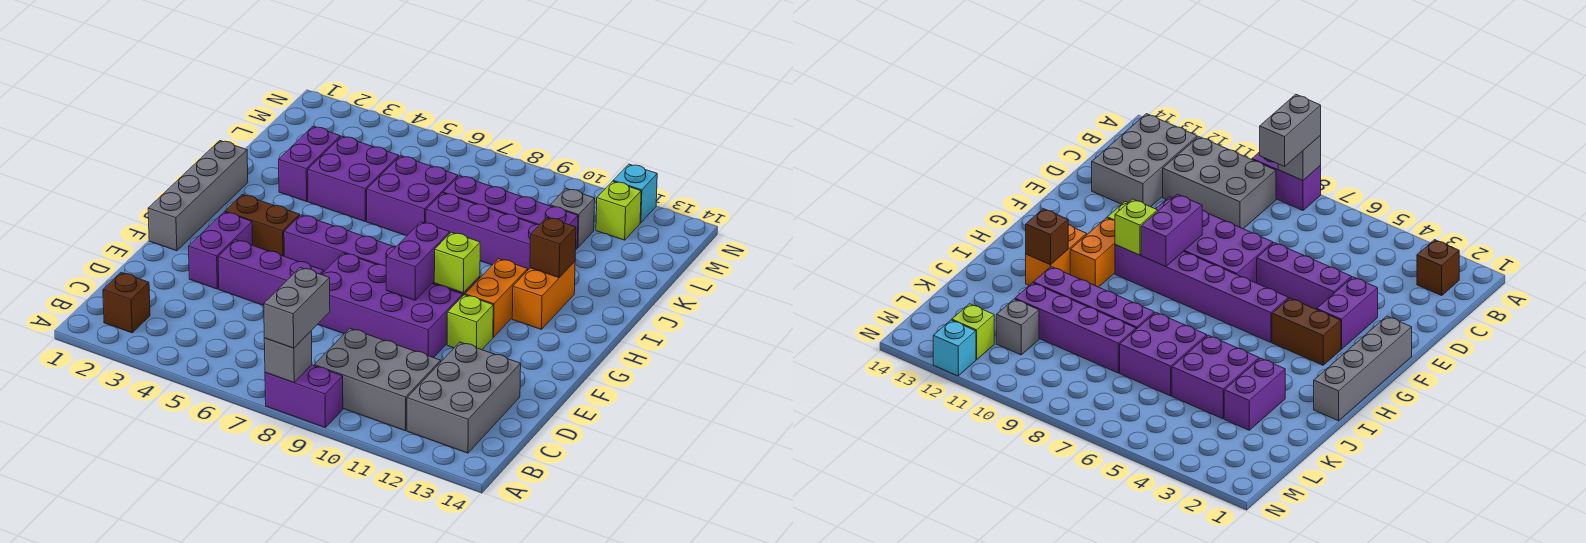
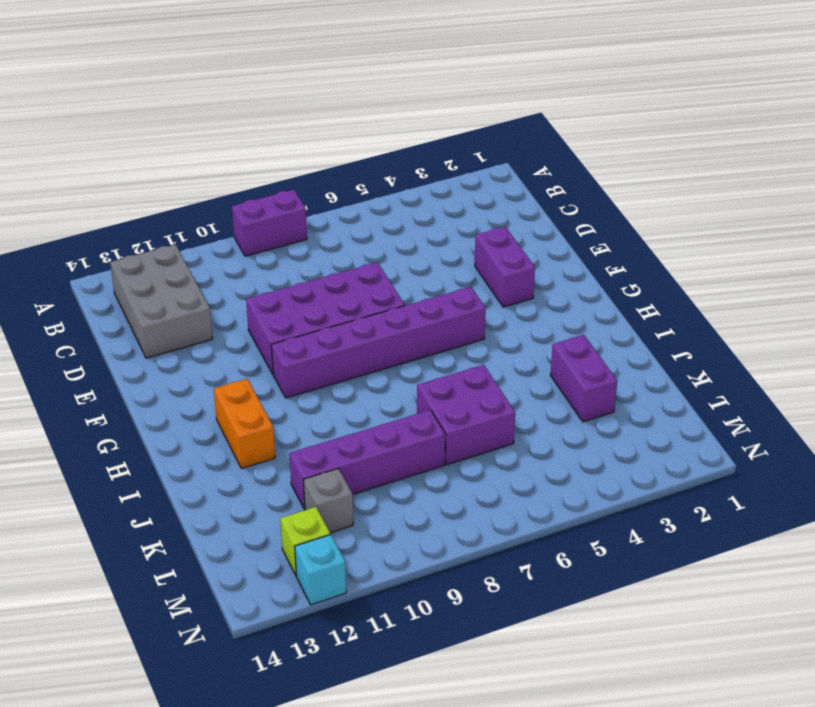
none -> brown 1x1 brick [103,273,150,333]
none -> grey 2x3 brick [314,329,441,431]
none -> purple 1x3 brick [218,240,324,305]

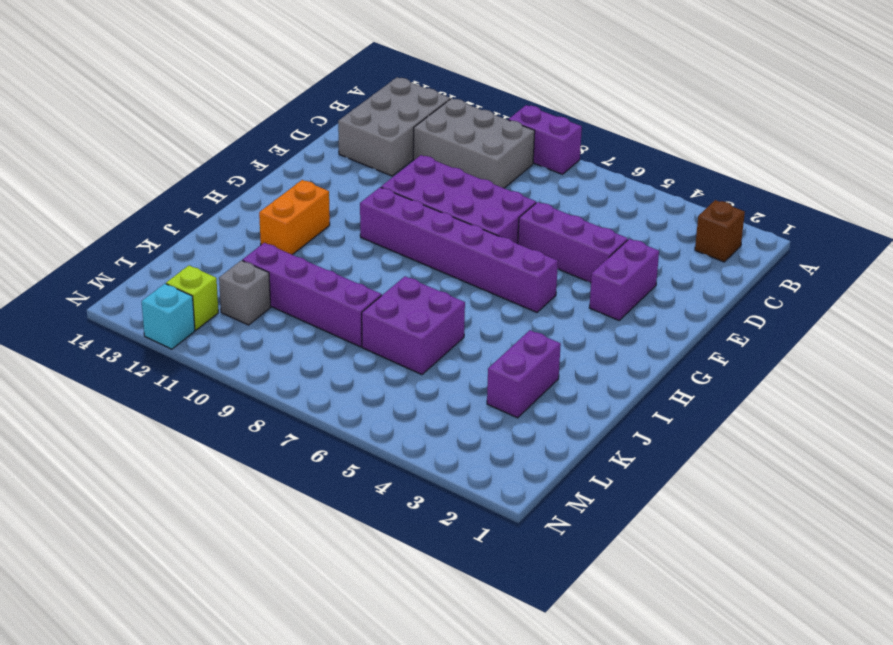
none -> grey 1x4 brick [148,141,248,251]
none -> lime 1x1 brick [447,295,493,350]
none -> brown 1x2 brick [225,195,300,256]

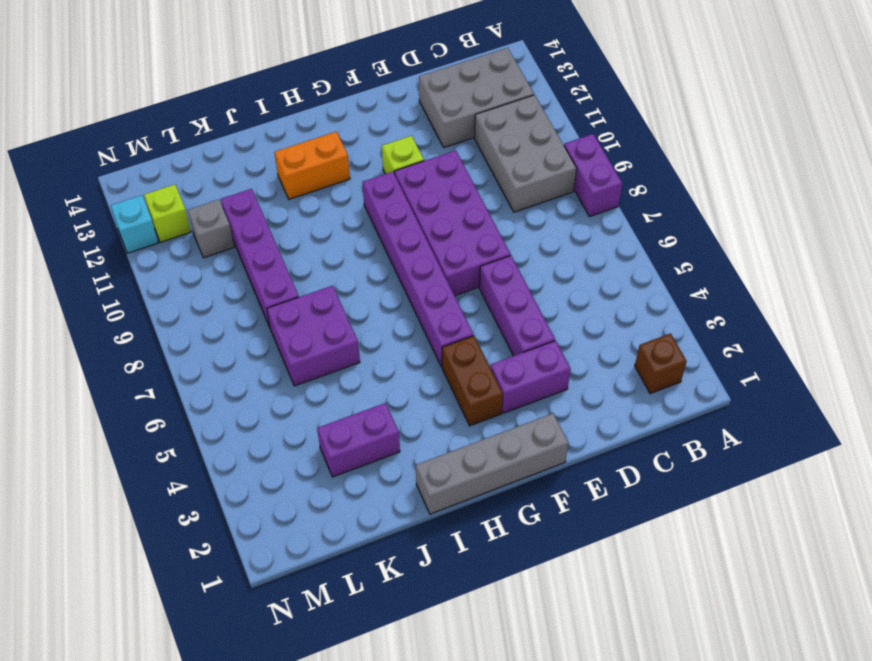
none -> orange 1x2 brick [465,259,528,337]
none -> purple 2x2 brick [308,136,399,221]
none -> purple 1x4 brick [426,193,540,270]

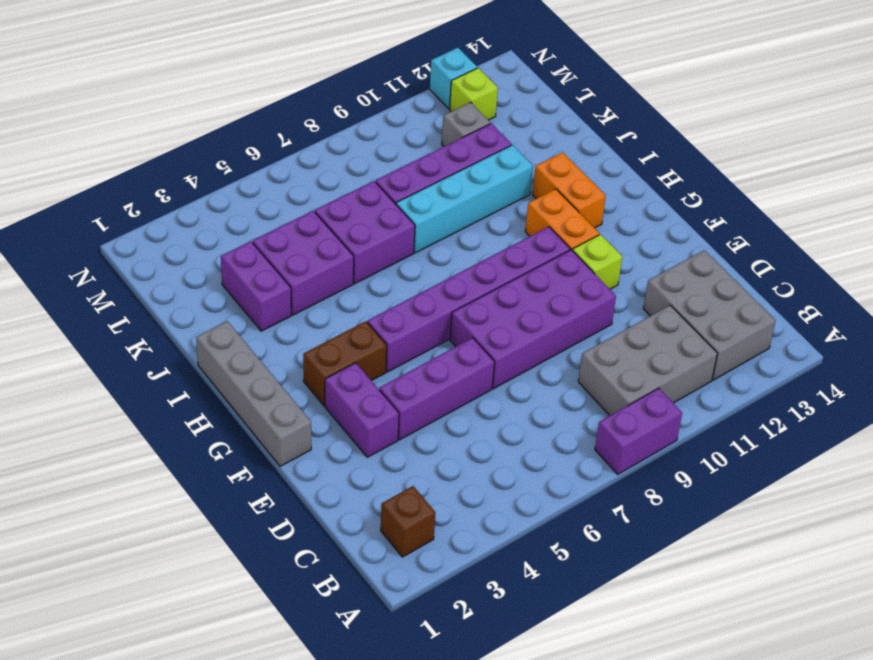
cyan 1x4 brick [396,145,533,253] -> purple 1x4 brick [426,193,540,270]
none -> grey 1x1 brick [264,331,312,382]
none -> purple 1x2 brick [386,222,450,300]
none -> lime 1x1 brick [434,232,480,293]

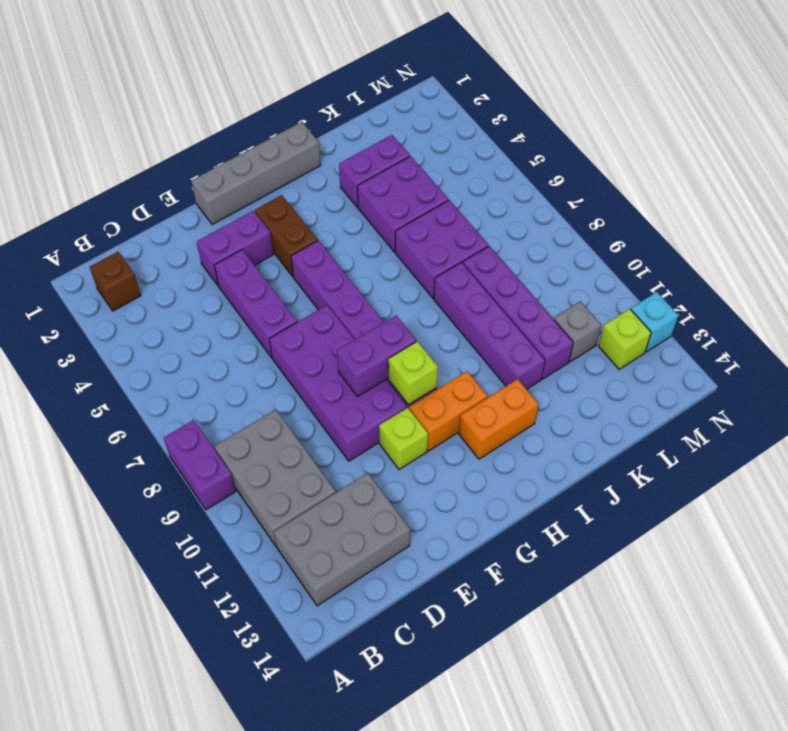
none -> grey 1x1 brick [264,331,312,382]
none -> brown 1x1 brick [530,218,576,278]
none -> grey 1x2 brick [264,267,330,348]

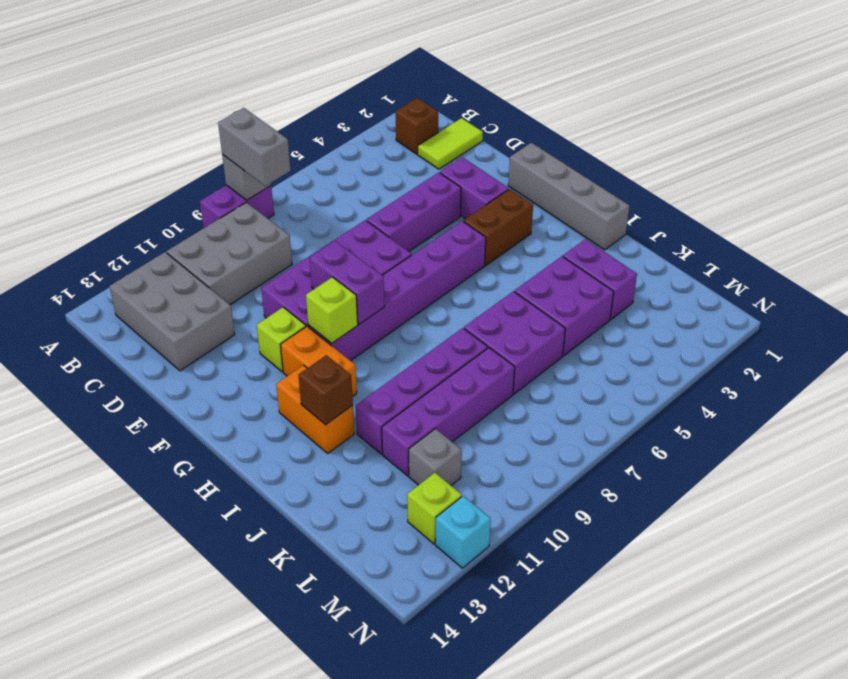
lime 1x2 tile [418,118,483,169] -> none

